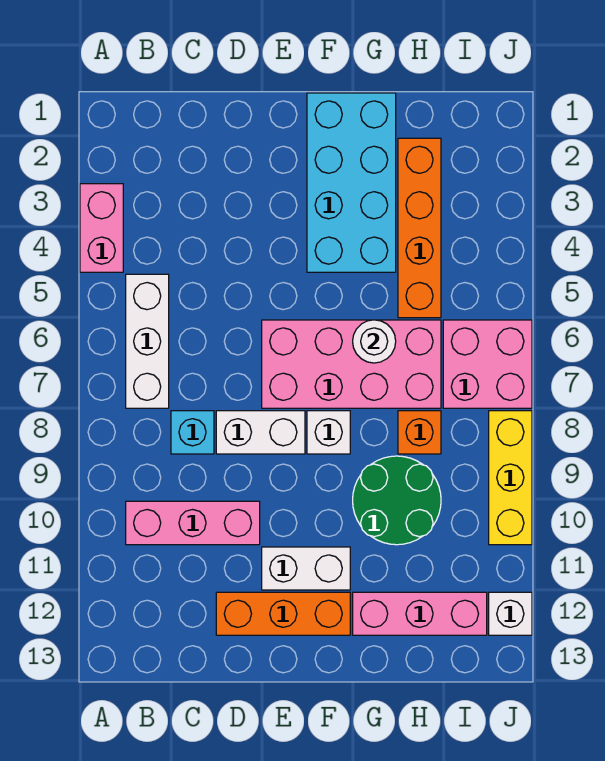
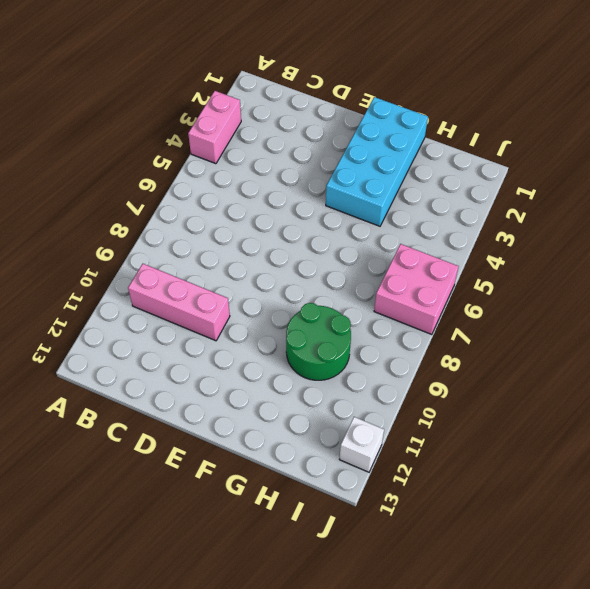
none -> white 1x3 brick [126,274,169,408]
none -> cyan 1x1 brick [171,411,214,454]
none -> white 1x2 brick [216,411,305,454]

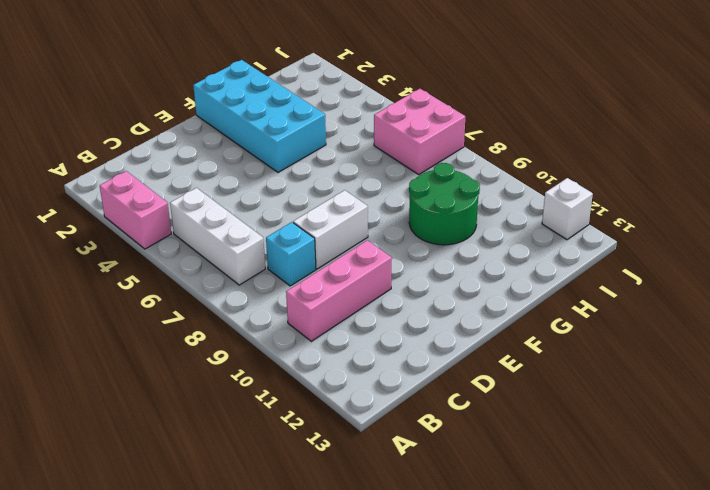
none -> orange 1x3 brick [216,592,350,635]
none -> pink 2x4 brick [262,320,441,408]
none -> white 1x2 brick [262,547,350,590]

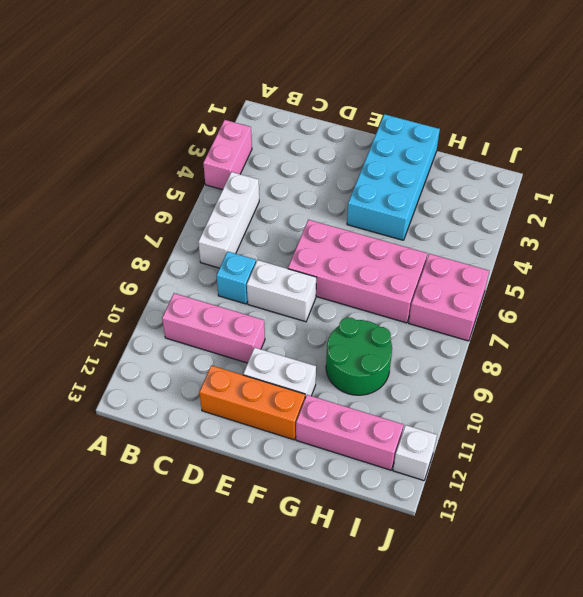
none -> white 1x1 brick [307,411,350,454]
none -> orange 1x4 brick [398,138,441,318]
none -> orange 1x1 brick [398,411,441,454]

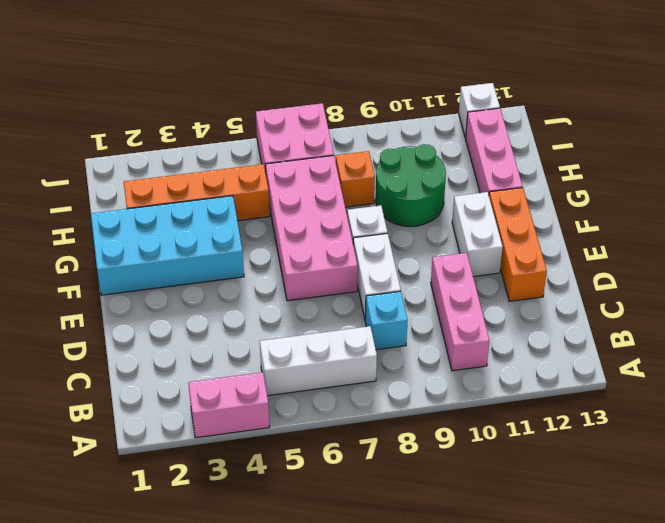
none -> yellow 1x3 brick [489,411,532,545]
none -> white 1x1 round brick [353,320,396,363]

